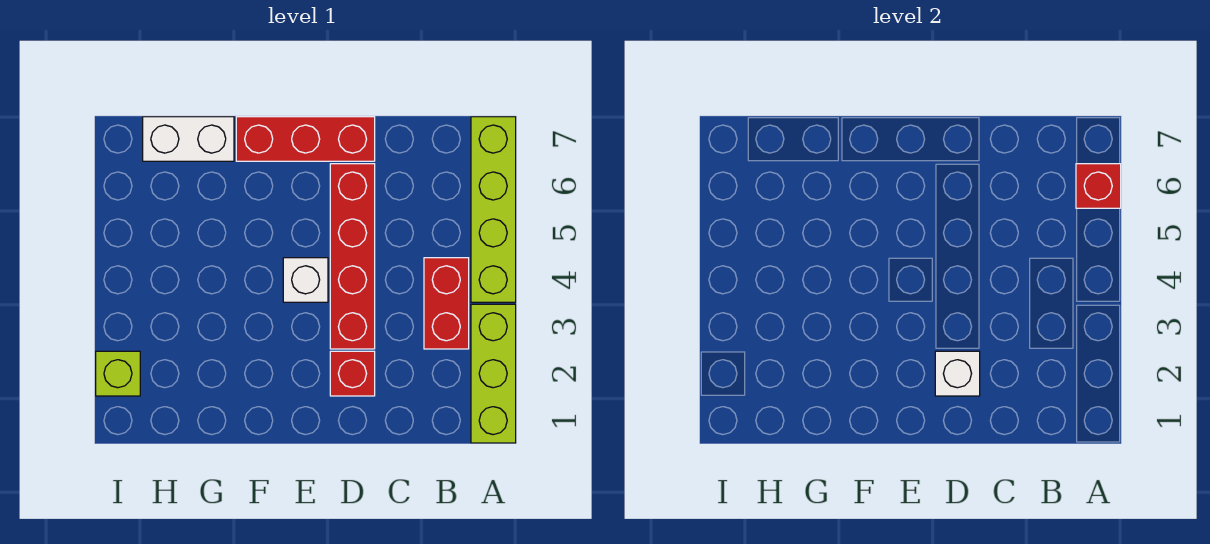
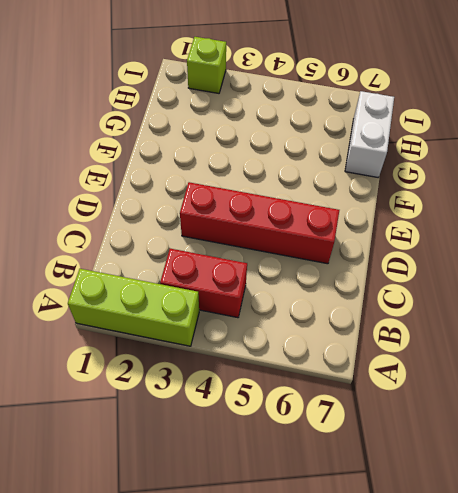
none -> lime 1x4 brick [471,117,516,302]
none -> red 1x1 brick [330,351,375,396]

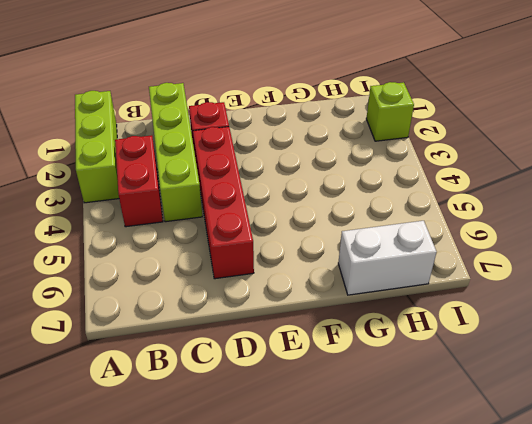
lime 1x4 brick [149,83,202,222] -> lime 1x4 brick moved to [471,117,516,302]
none -> red 1x3 brick [236,117,375,161]
none -> white 1x1 brick [283,258,328,302]

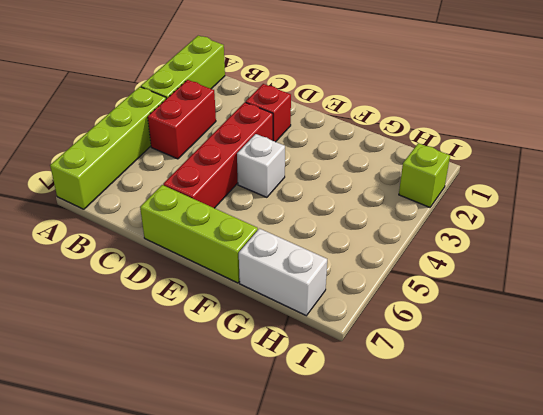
lime 1x3 brick [140,185,258,283] -> red 1x3 brick [236,117,375,161]
none -> red 1x1 brick [1076,164,1121,208]
none -> white 1x1 brick [935,351,980,396]

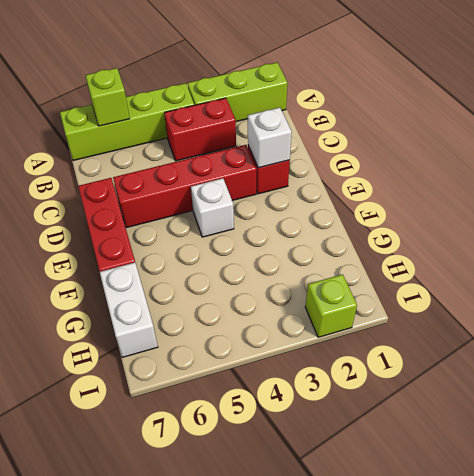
lime 1x1 brick [85,68,130,126] -> red 1x1 brick [1076,164,1121,208]

